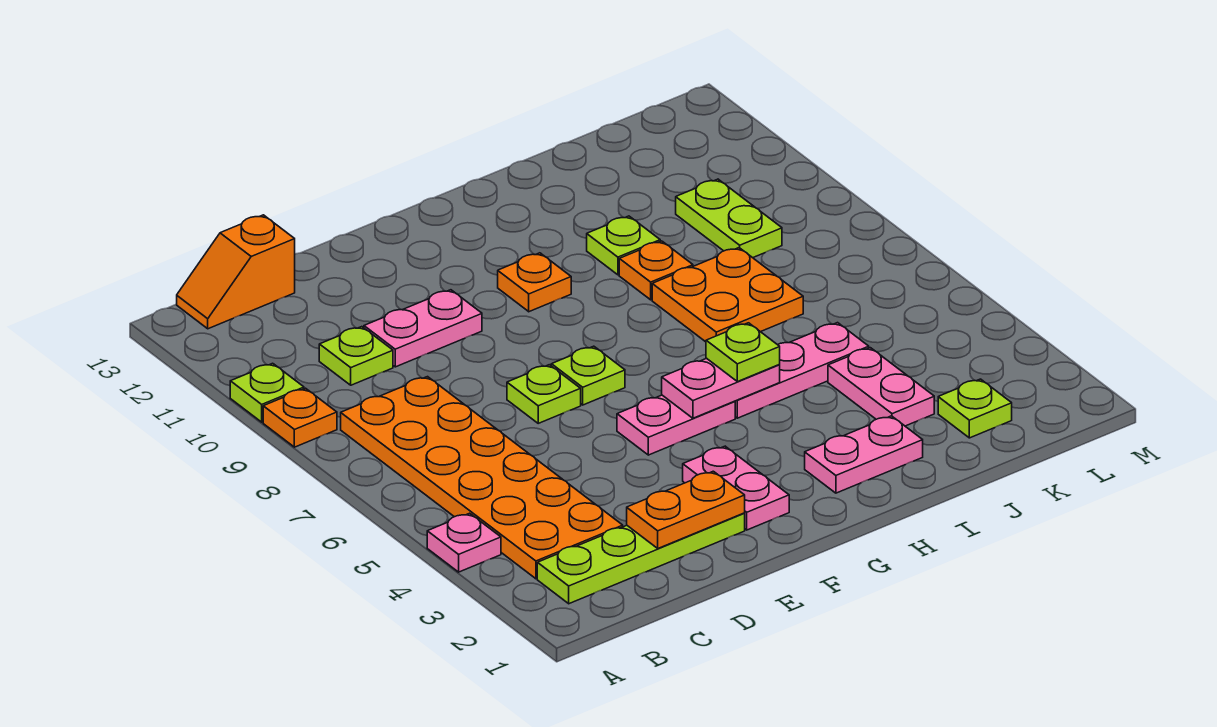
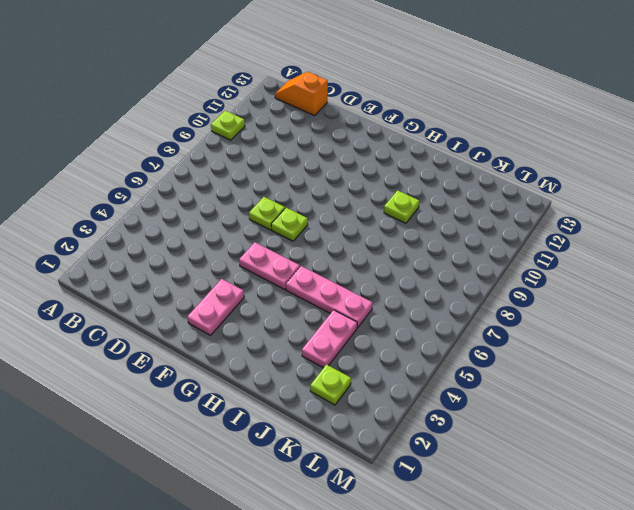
none -> pink 1x1 plate [427,513,501,572]
none -> orange 1x1 plate [263,388,337,447]
none -> lime 1x4 plate [537,513,745,604]

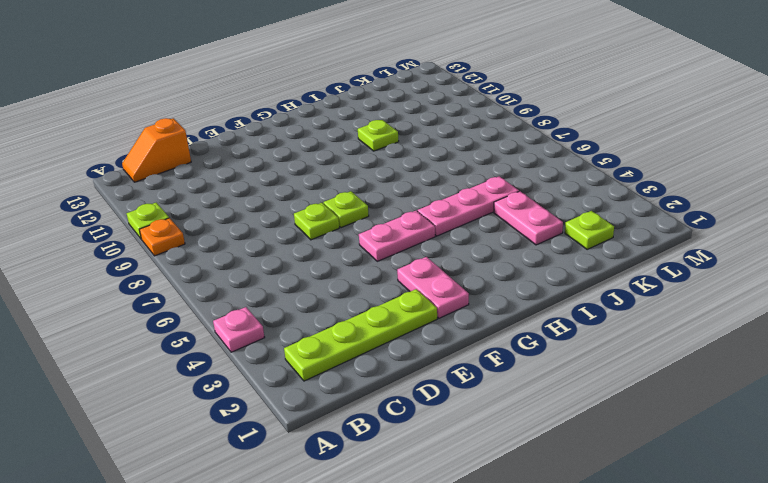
none -> orange 2x6 plate [341,377,623,579]
none -> lime 1x1 plate [319,327,393,385]
none -> pink 1x2 plate [364,290,482,367]

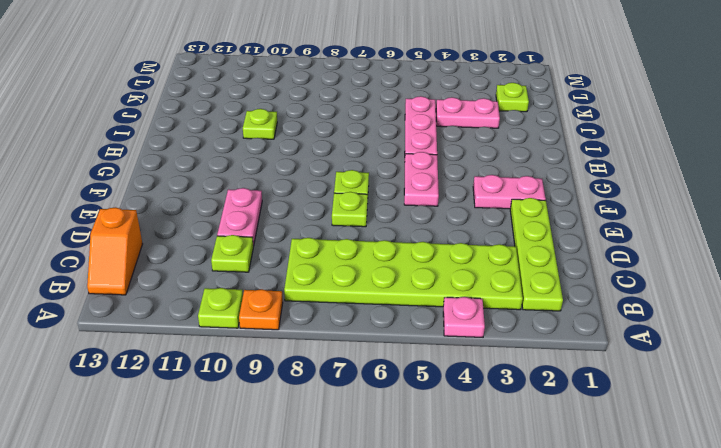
lime 2x6 plate [284,238,523,310] -> orange 2x6 plate [341,377,623,579]
none -> orange 1x1 plate [498,253,571,312]
none -> pink 1x2 plate [805,416,923,493]
none -> orange 2x2 plate [652,248,803,342]

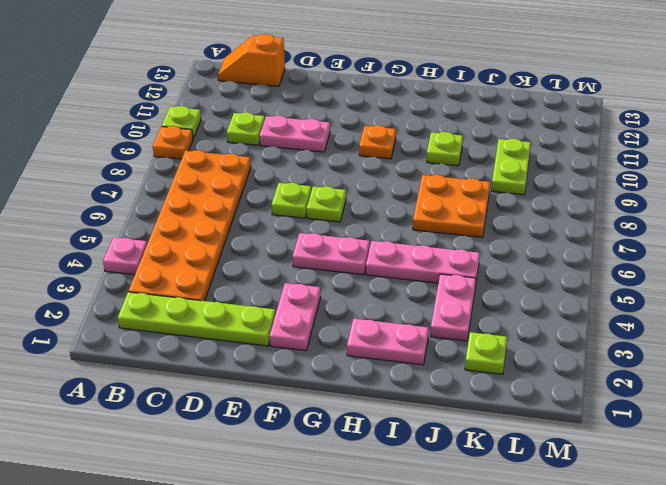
none -> orange 1x1 plate [619,241,693,300]
none -> orange 1x2 plate [627,471,745,548]
none -> pink 1x2 plate [662,358,780,418]

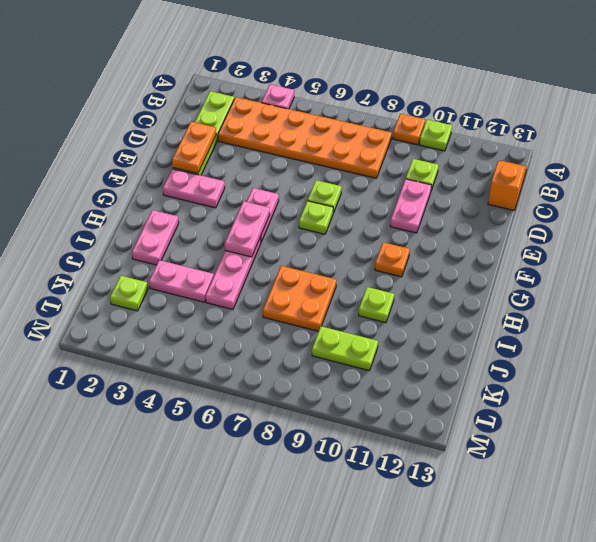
none -> orange 1x1 plate [619,241,693,300]
none -> lime 1x1 plate [706,323,780,382]

